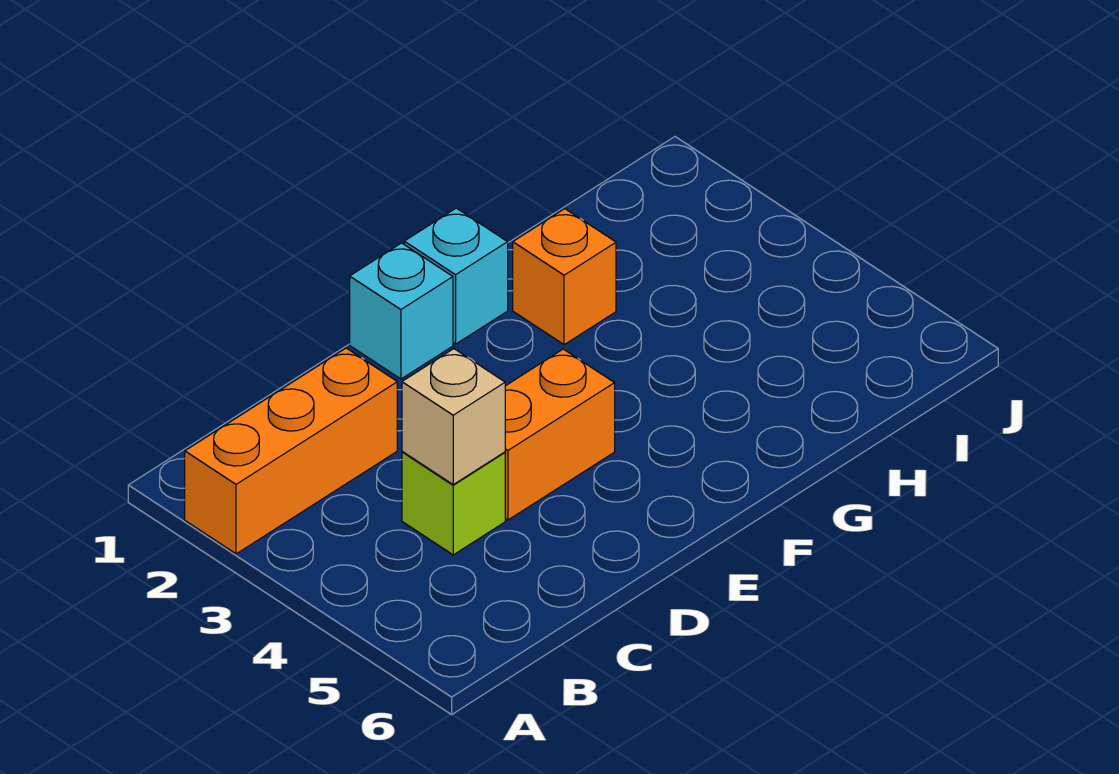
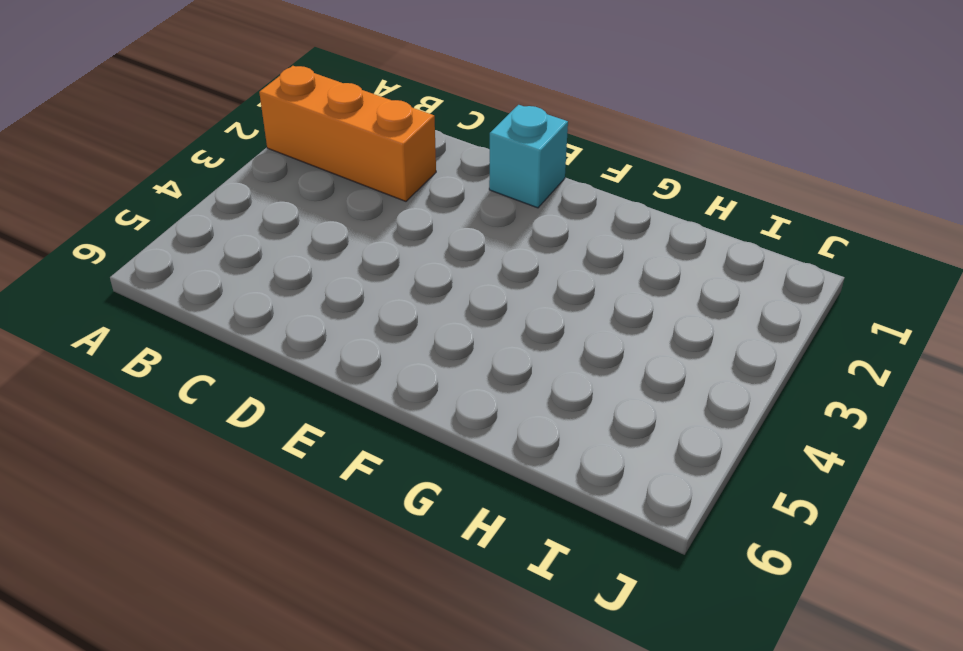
none -> lime 1x1 brick [402,452,505,555]
none -> orange 1x2 brick [505,349,615,520]

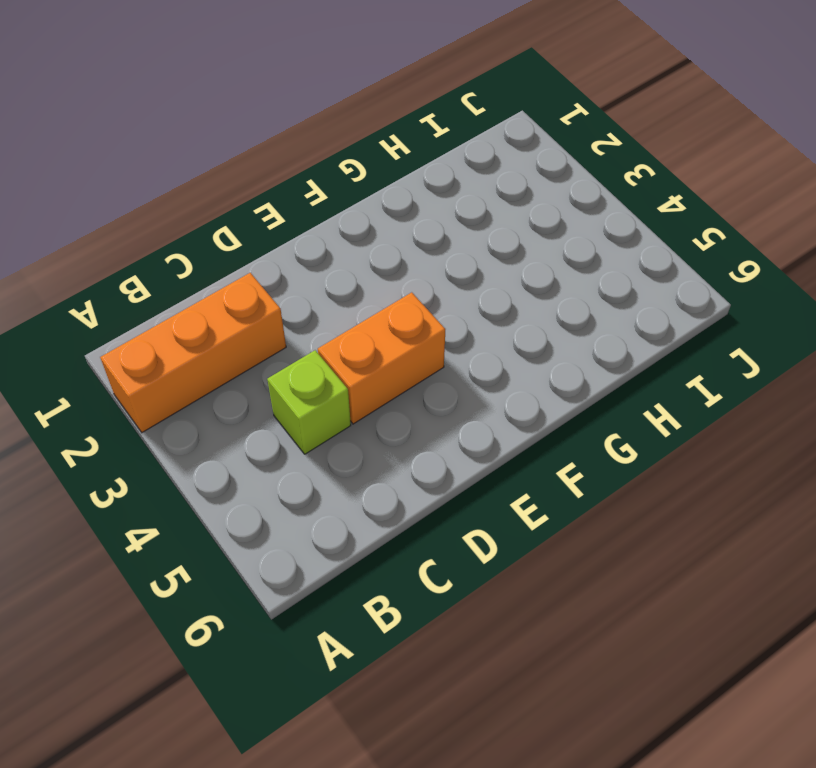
none -> cyan 1x1 brick [350,243,453,379]
none -> cyan 1x1 brick [404,208,508,344]

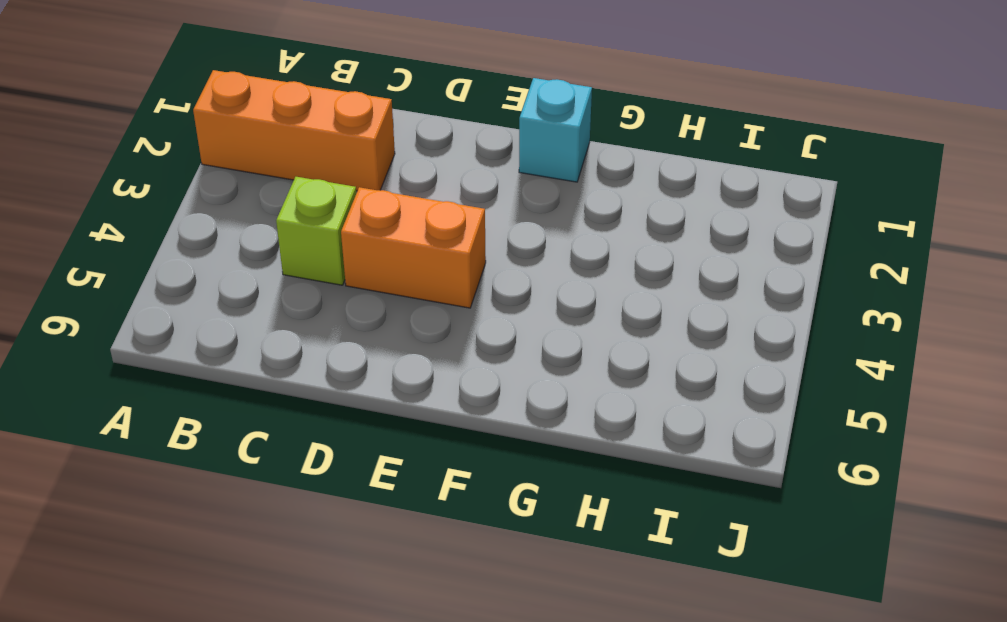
none -> cyan 1x1 brick [350,243,453,379]
none -> orange 1x1 brick [513,209,616,345]

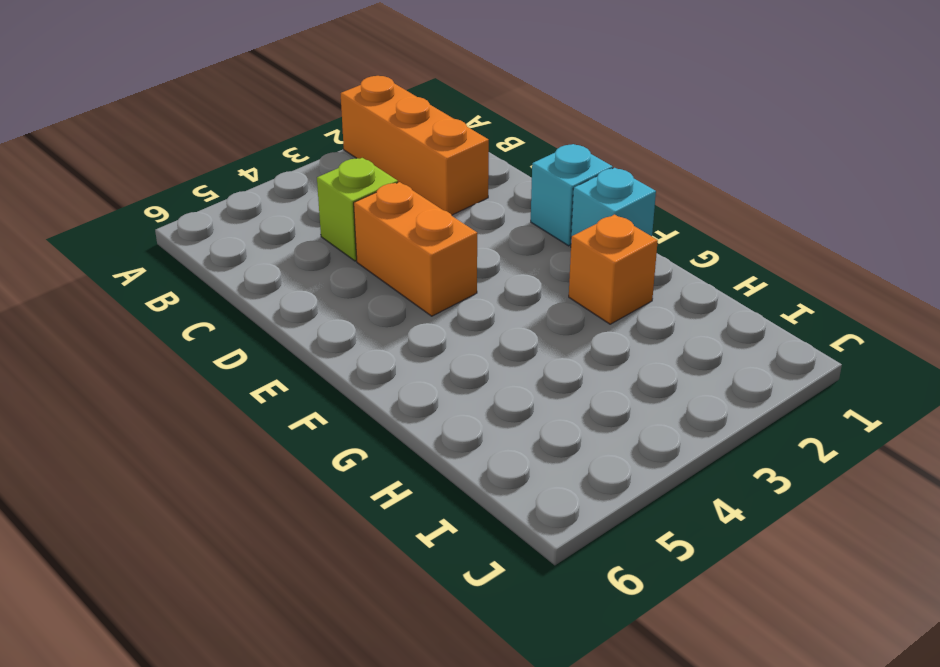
none -> tan 1x1 brick [402,349,505,485]

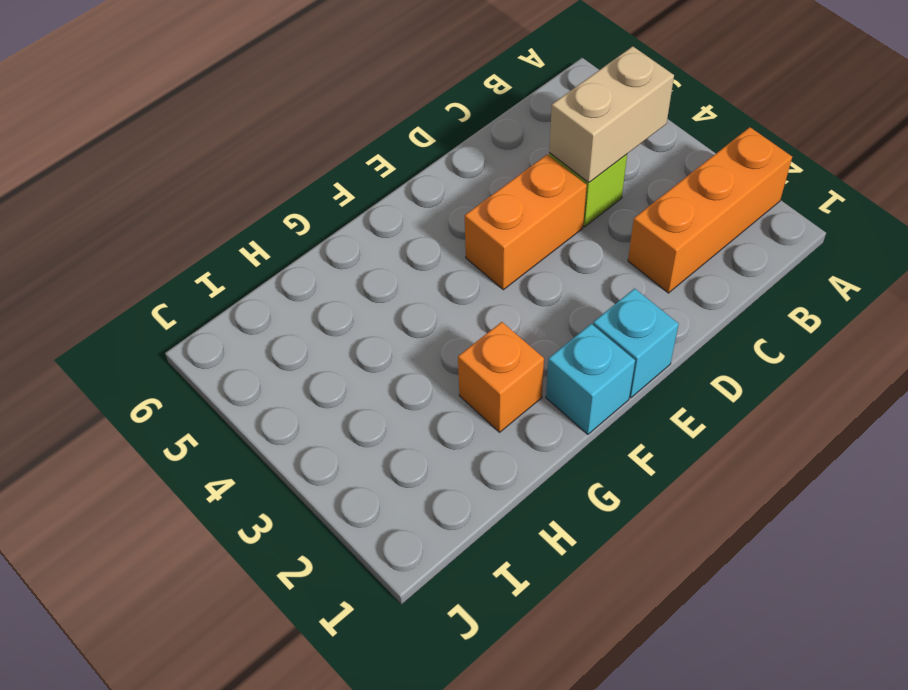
tan 1x2 brick [549,46,674,182] -> tan 1x1 brick [402,349,505,485]

